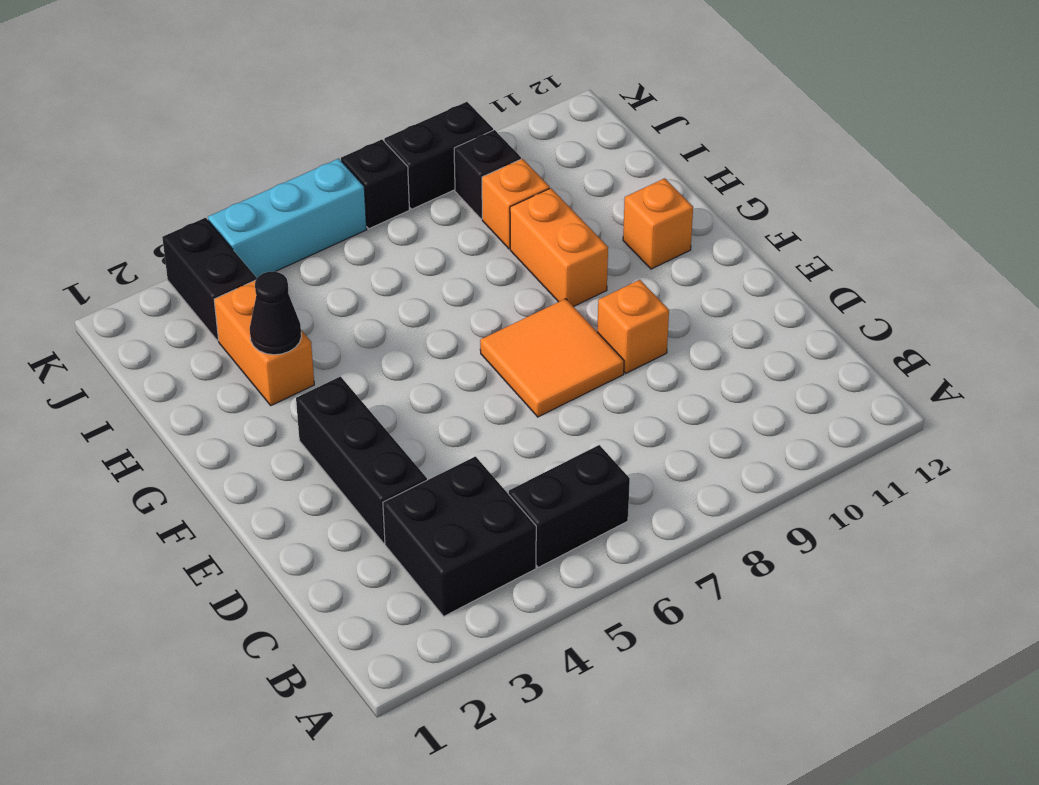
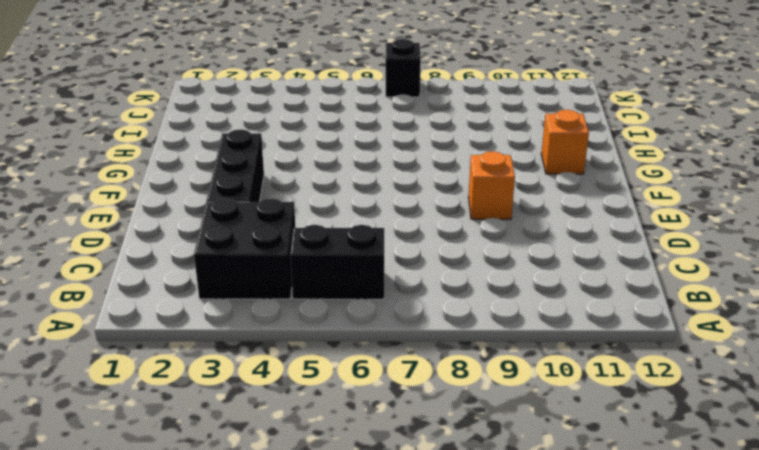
none -> orange 2x2 tile [480,299,624,417]
none -> orange 1x2 brick [510,188,608,307]
none -> orange 1x2 brick [214,280,314,405]

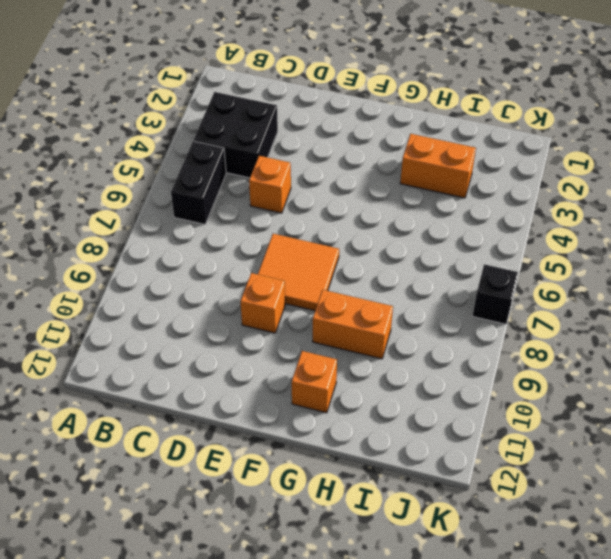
orange 1x1 brick [249,156,291,213] -> orange 1x1 brick moved to [482,159,550,249]
none -> black 1x3 brick [296,376,427,543]
none -> black 1x2 brick [162,218,257,341]
none -> black 1x1 brick [454,130,521,219]

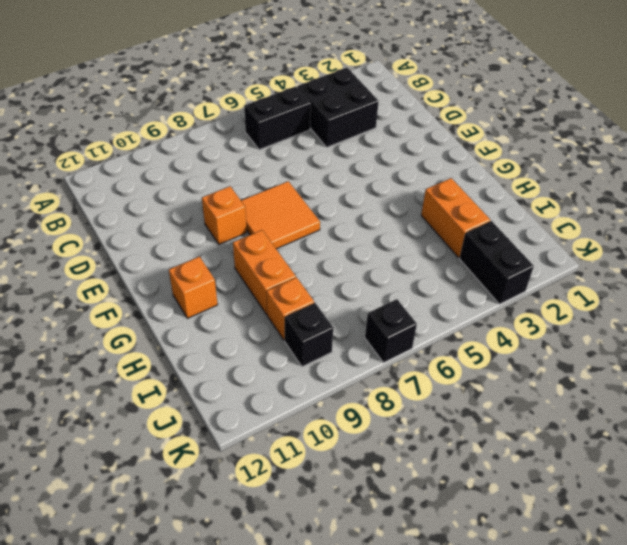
none -> black 1x3 brick [296,376,427,543]
none -> cyan 1x3 brick [208,159,367,278]
none -> black 1x2 brick [384,102,493,209]

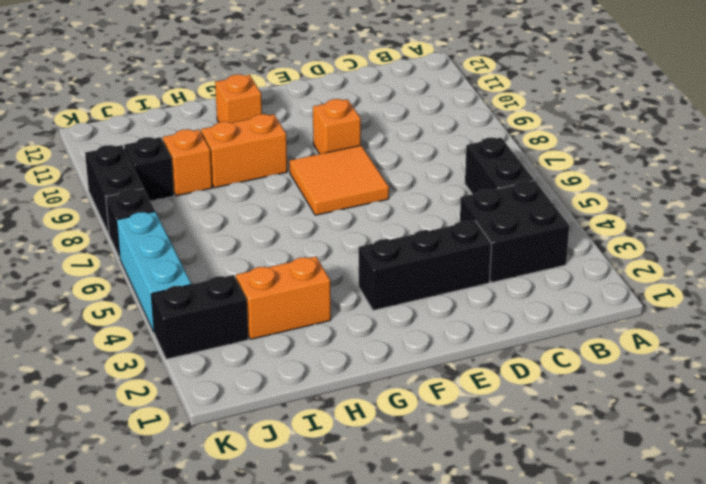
none -> black 1x1 cone [250,272,301,355]

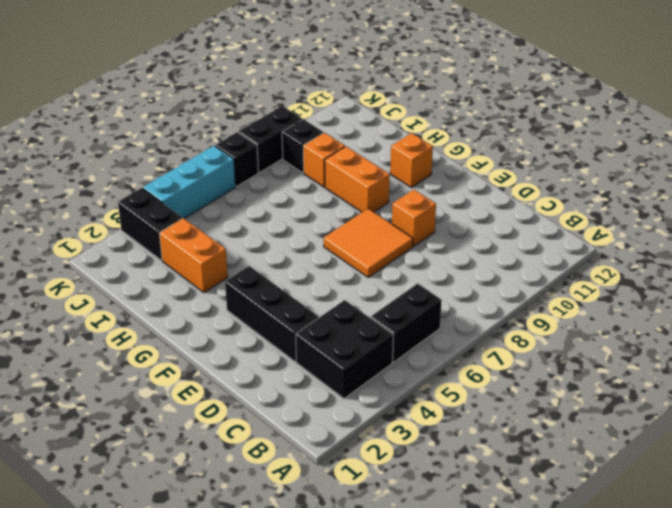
none -> black 1x1 cone [250,272,301,355]

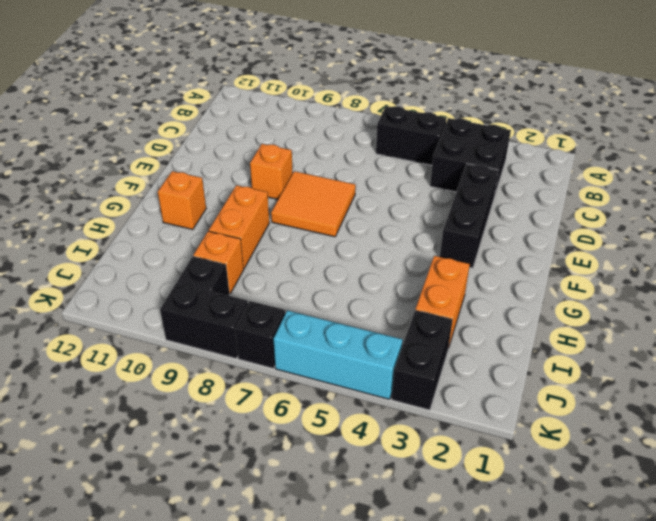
none -> black 1x1 cone [250,272,301,355]

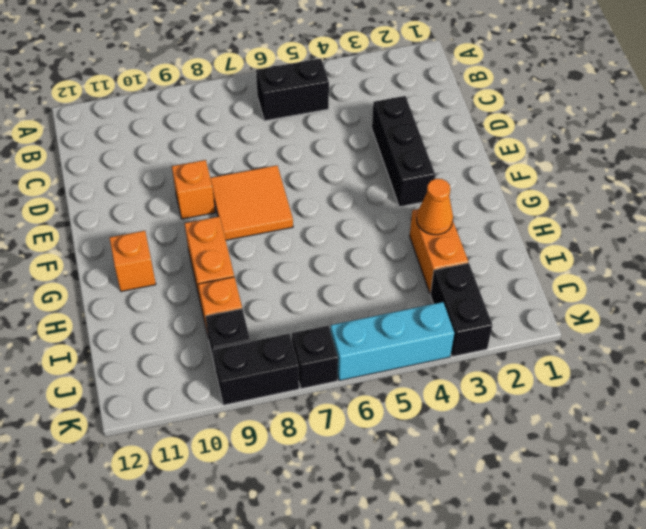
orange 1x1 cone [417,179,453,235] -> black 1x1 cone [250,272,301,355]
none -> black 2x2 brick [383,456,536,616]

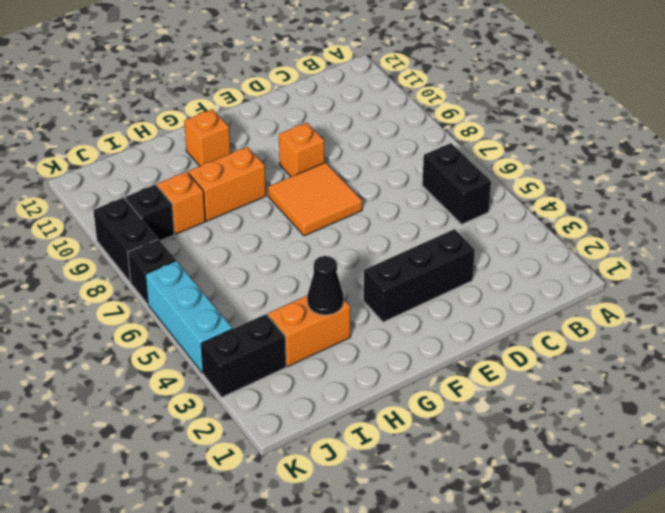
none -> black 2x2 brick [383,456,536,616]

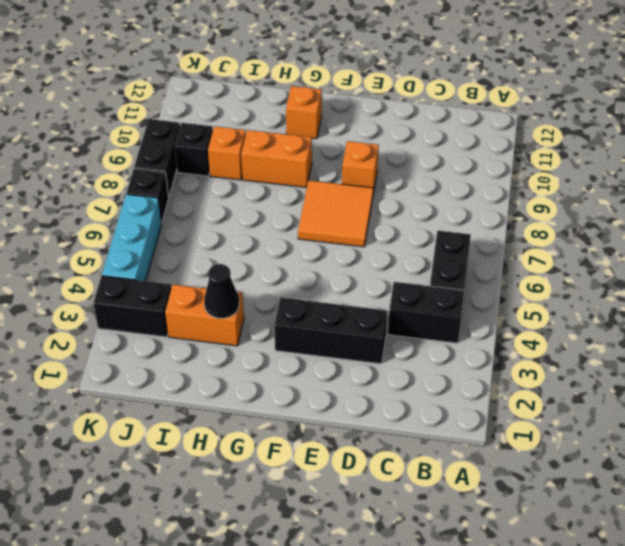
black 1x2 brick [388,282,464,343] -> black 2x2 brick [383,456,536,616]

